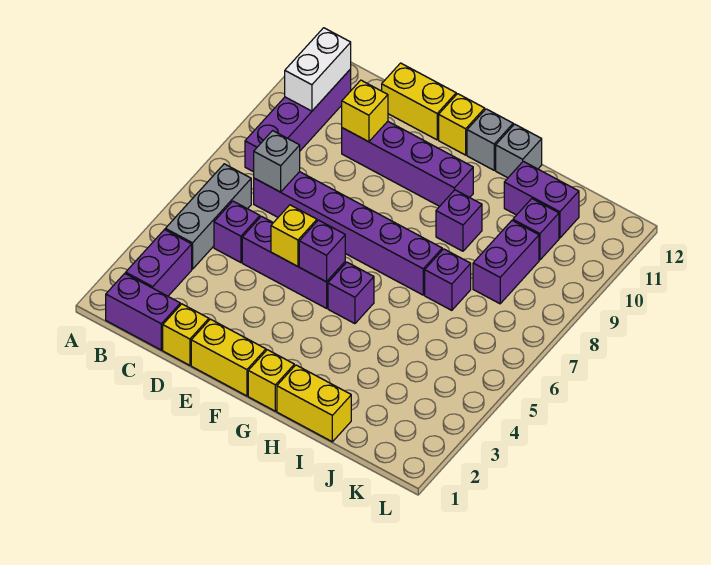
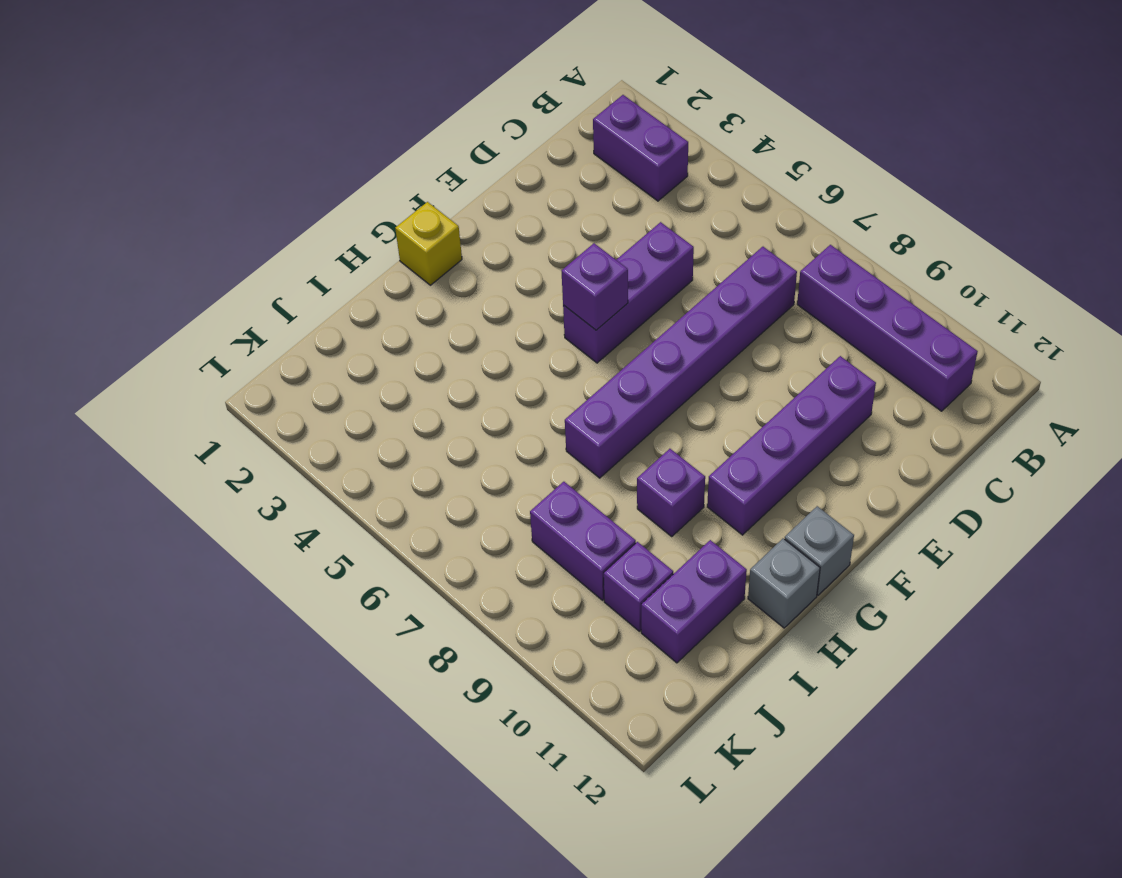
none -> purple 1x2 brick [106,274,180,350]
none -> grey 1x3 brick [165,164,251,269]
none -> purple 1x1 brick [214,201,260,263]

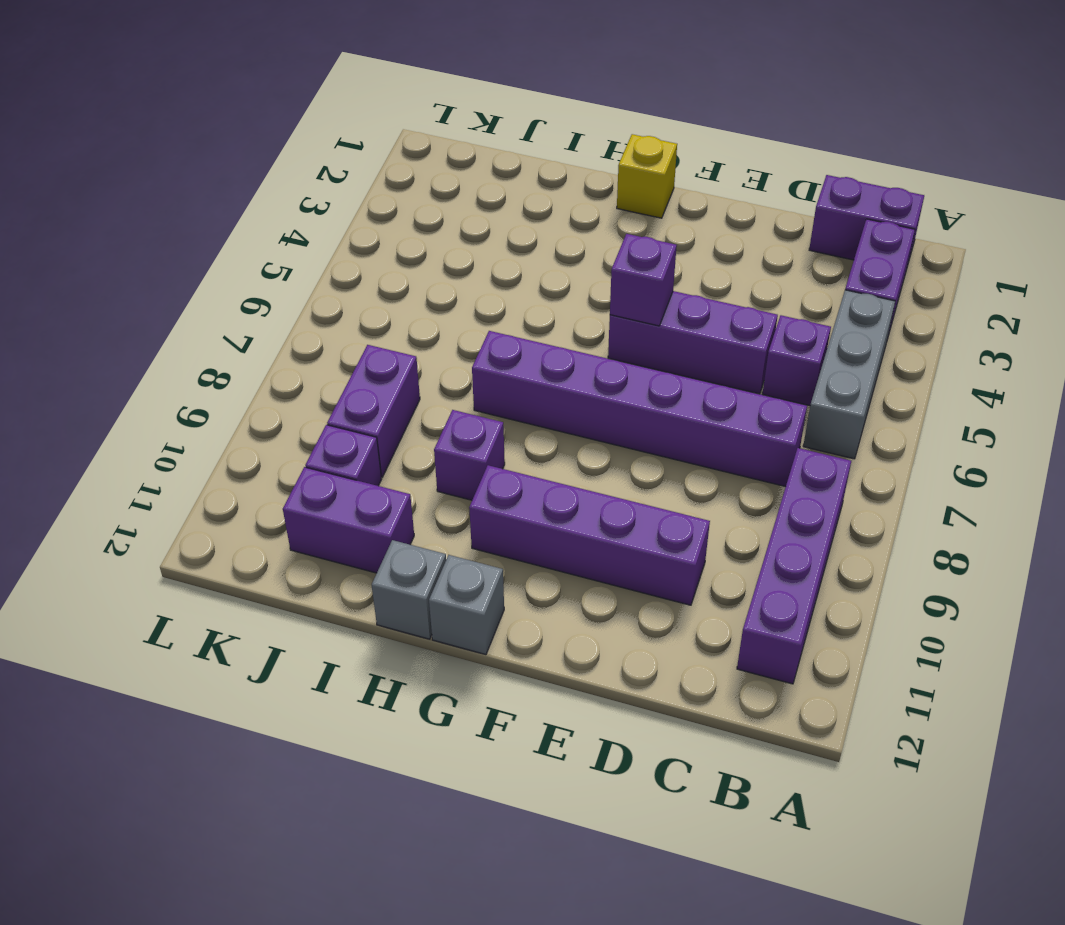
none -> yellow 1x1 brick [163,304,209,365]
none -> yellow 1x2 brick [382,63,456,140]
none -> yellow 1x2 brick [191,319,266,396]

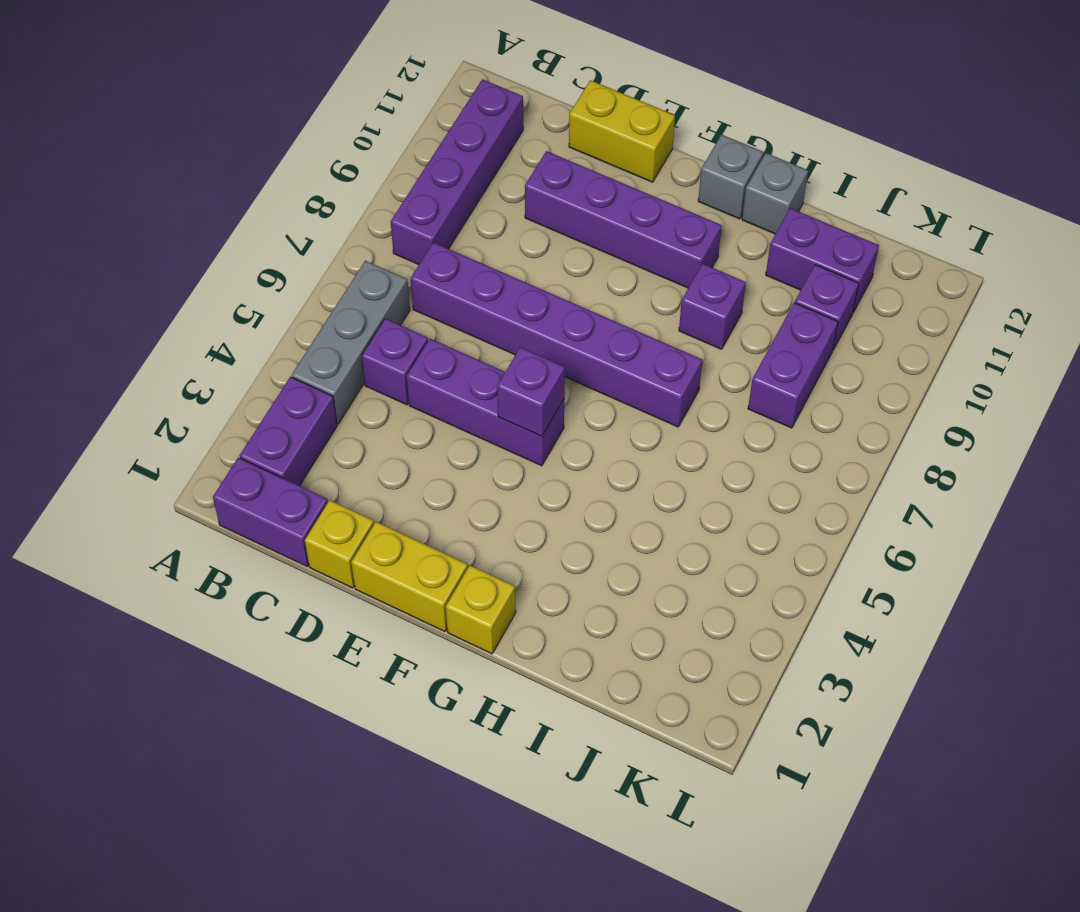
none -> yellow 1x1 brick [439,94,485,155]
none -> purple 1x1 brick [328,262,374,324]
none -> yellow 1x2 brick [277,365,351,442]

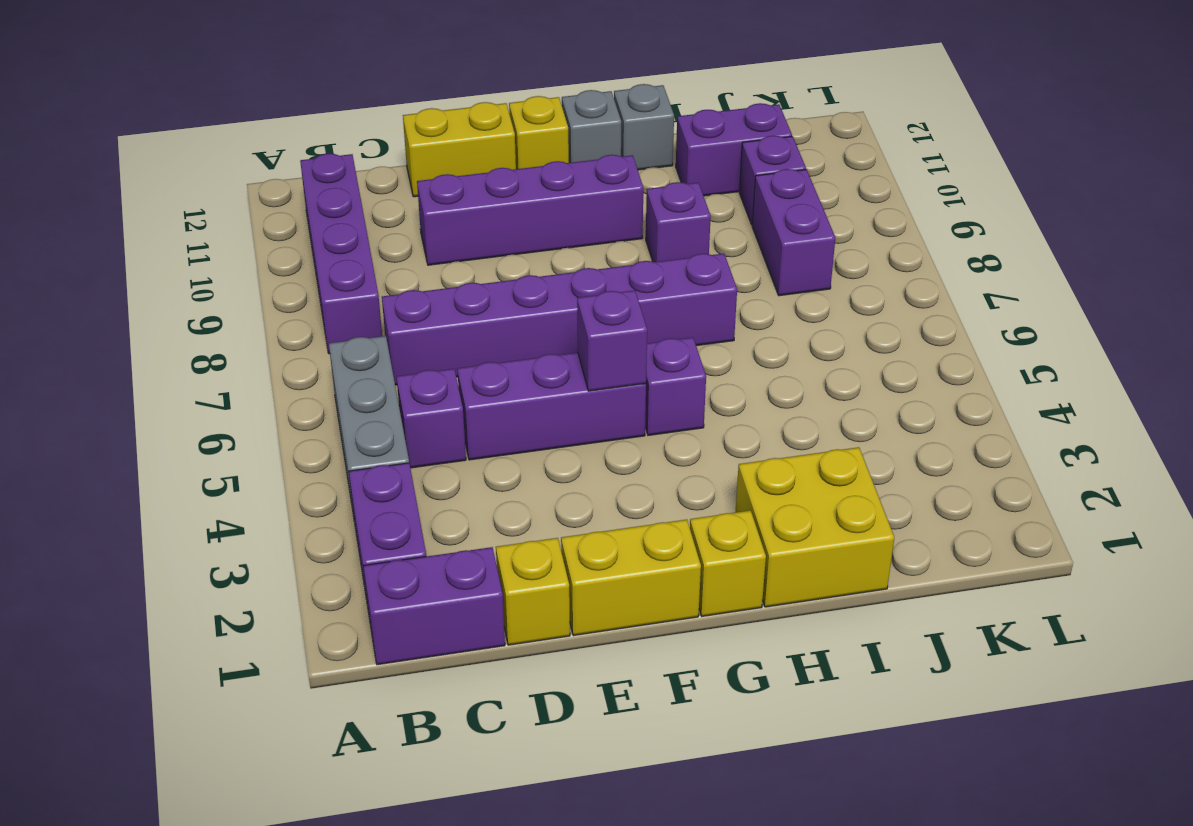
yellow 2x2 brick [735,447,894,607] -> yellow 1x2 brick [277,365,351,442]
none -> purple 1x1 brick [425,249,471,310]
none -> white 1x2 brick [285,28,351,111]
none -> grey 1x1 brick [254,131,300,192]

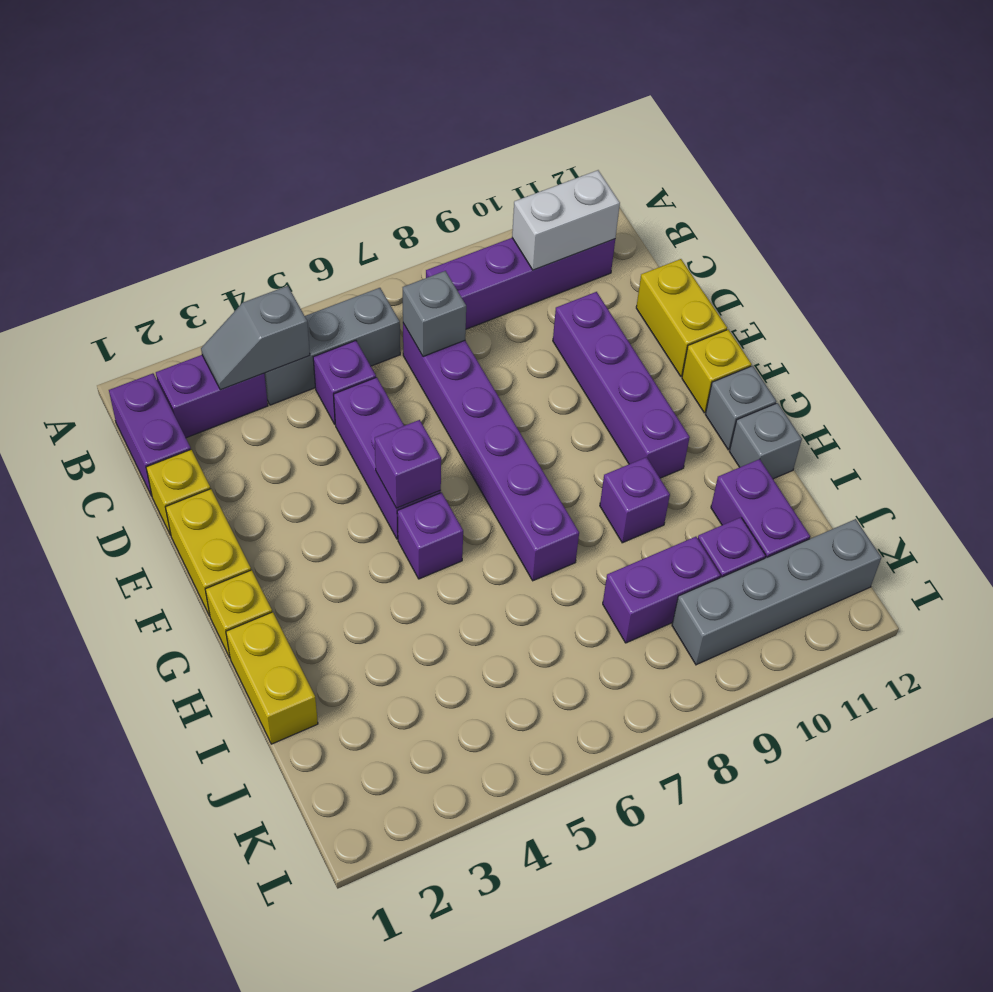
grey 1x2 slope [201,286,310,390] -> none
grey 1x4 brick [672,519,881,665] -> none
none -> purple 1x1 brick [425,249,471,310]
none -> yellow 1x1 brick [342,80,388,142]
none -> yellow 1x1 brick [271,205,317,266]

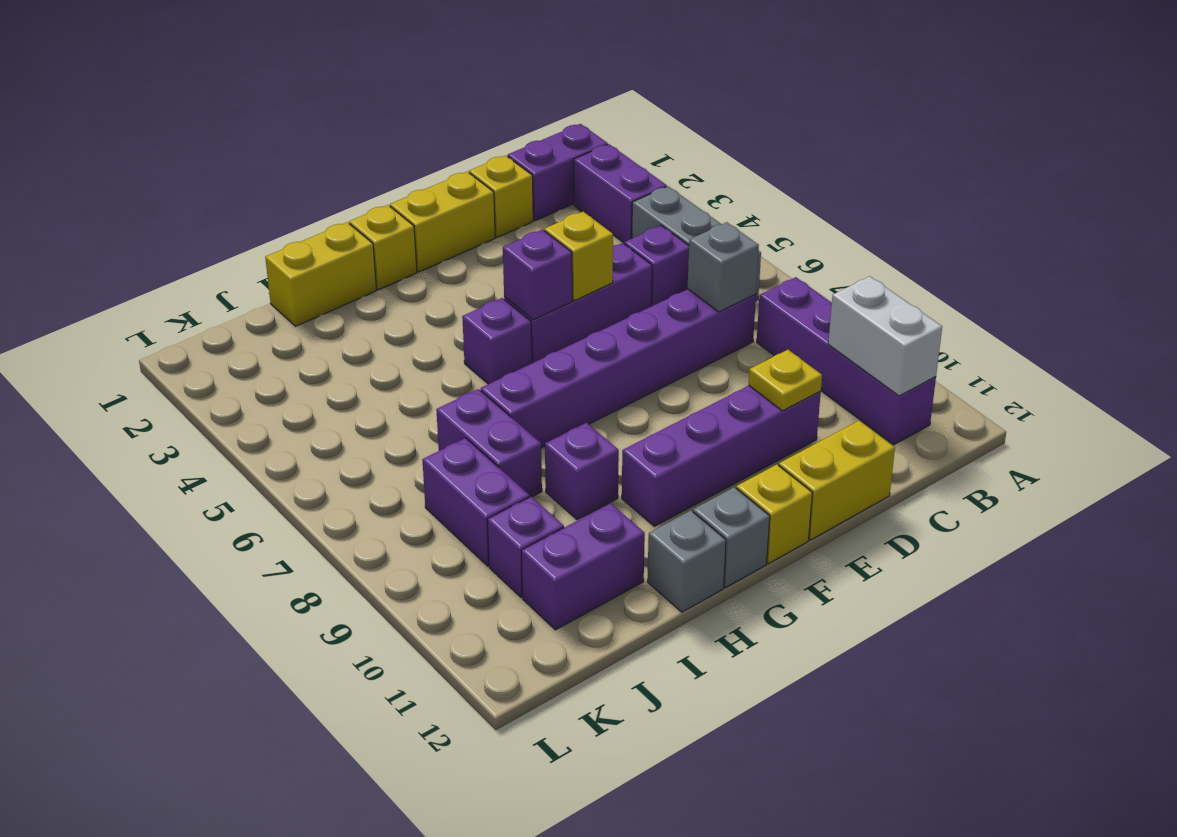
yellow 1x1 plate [749,350,822,411] -> yellow 1x1 brick [342,80,388,142]
purple 1x2 brick [436,389,542,497] -> purple 1x1 brick [425,249,471,310]

